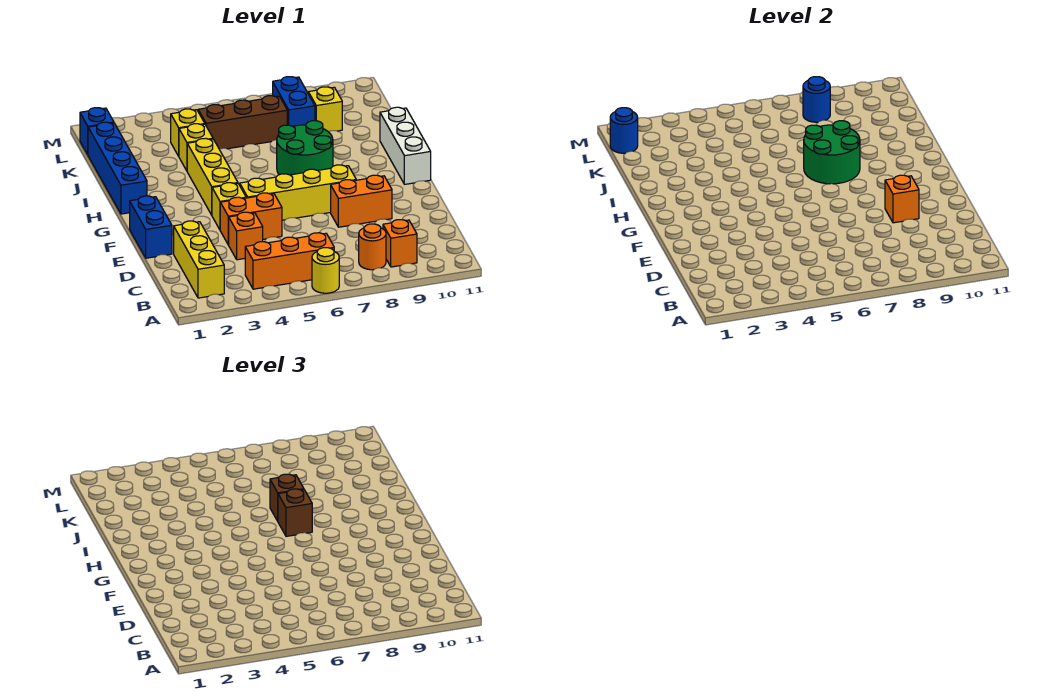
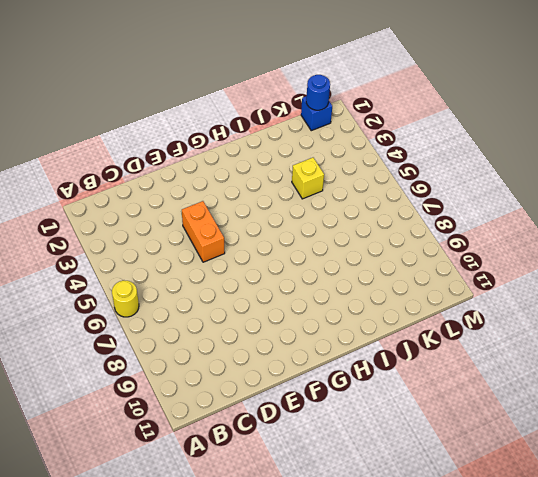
none -> yellow 1x3 brick [174,221,224,298]
none -> orange 1x3 brick [245,233,334,289]
none -> orange 1x1 round brick [359,224,386,270]

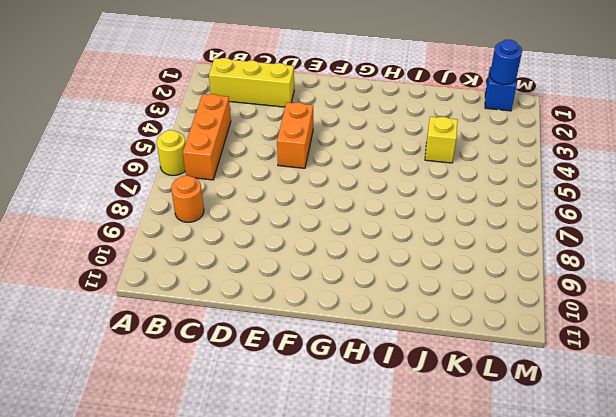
none -> orange 1x1 brick [383,220,417,267]
none -> orange 1x1 brick [229,212,263,260]
none -> blue 1x2 brick [130,196,172,258]

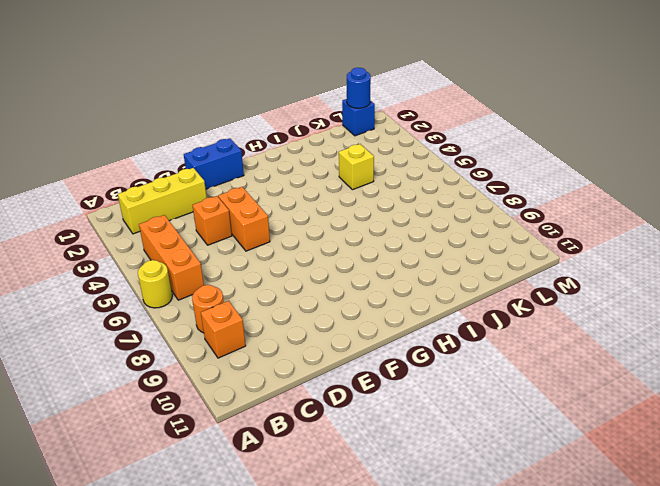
none -> orange 1x2 brick [331,175,392,227]
none -> yellow 1x1 brick [212,183,246,229]
none -> yellow 1x4 brick [240,165,356,220]

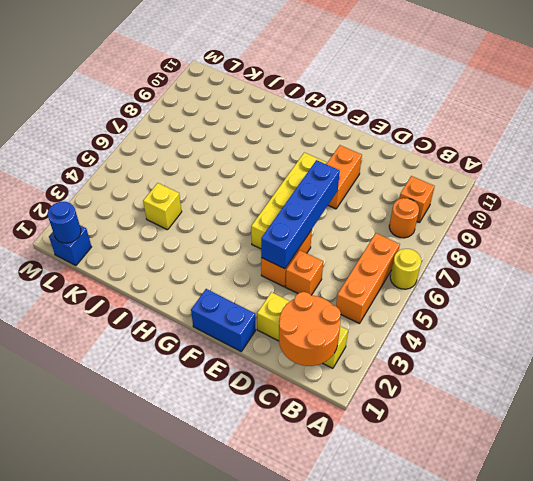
orange 2x2 round brick [279,292,341,366] -> none
blue 1x4 brick [261,160,340,269] -> blue 1x4 brick turned to [88,122,147,214]
none -> yellow 1x1 brick [212,183,246,229]
none -> yellow 1x3 brick [187,139,238,215]
none -> white 1x3 brick [380,107,431,184]

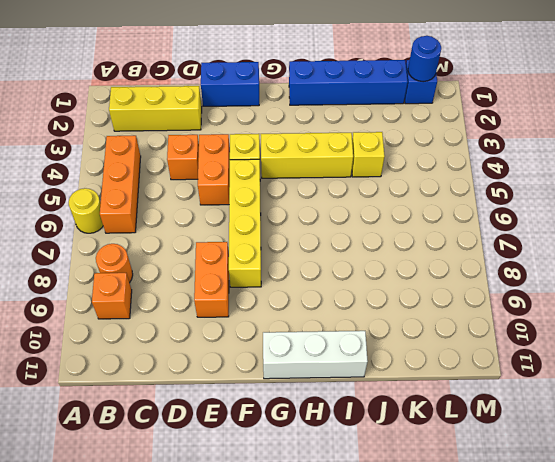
none -> green 2x2 round brick [277,121,333,175]
none -> yellow 1x1 brick [171,109,205,156]
none -> brown 1x3 brick [198,96,287,149]

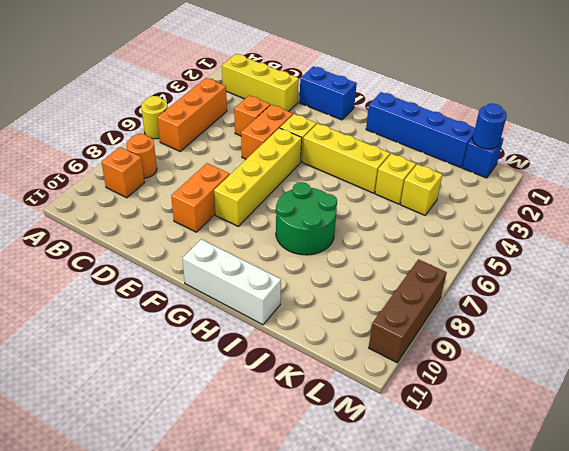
brown 1x3 brick [369,259,447,363] -> brown 1x3 brick moved to [198,96,287,149]
none -> blue 1x2 brick [273,77,315,126]
none -> yellow 1x1 brick [308,87,342,132]
none -> orange 1x1 brick [885,175,919,223]

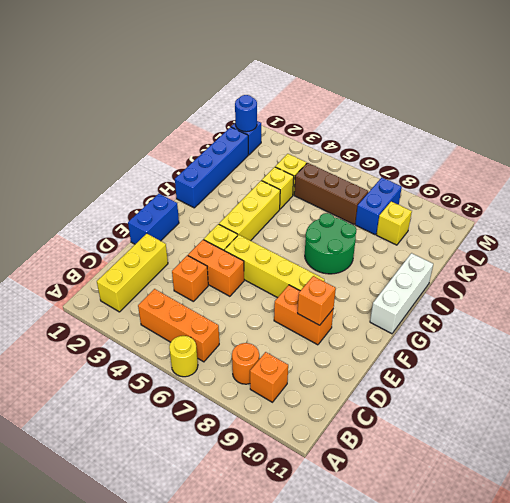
none -> green 2x2 round brick [804,121,860,184]
none -> blue 1x1 round brick [803,77,830,122]
none -> brown 1x1 brick [278,489,312,536]

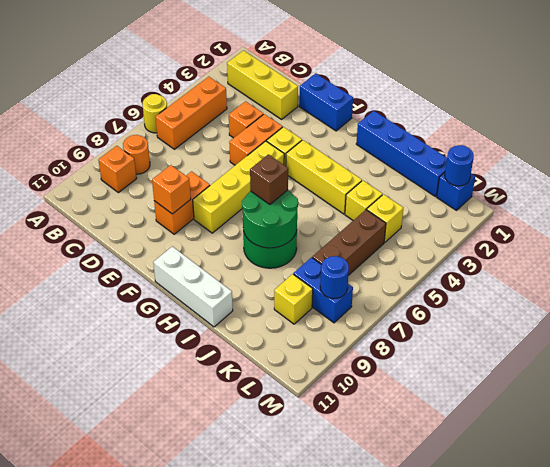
none -> brown 1x1 brick [270,474,304,521]

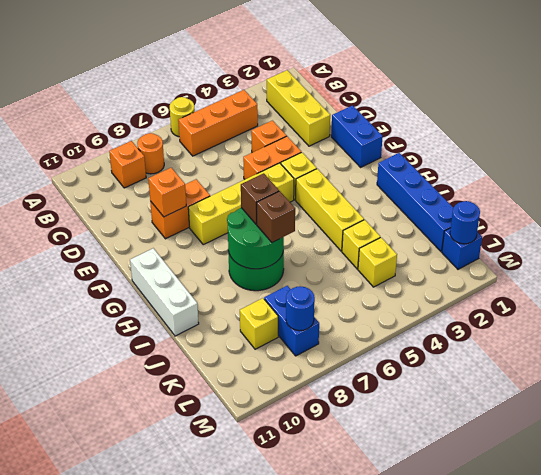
none -> brown 1x3 brick [198,96,287,149]

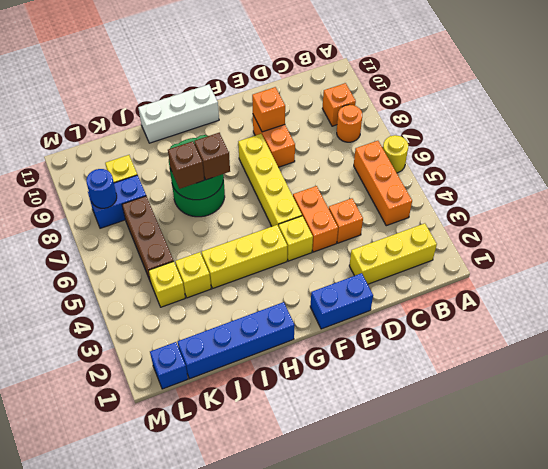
none -> blue 1x1 round brick [610,108,638,153]

